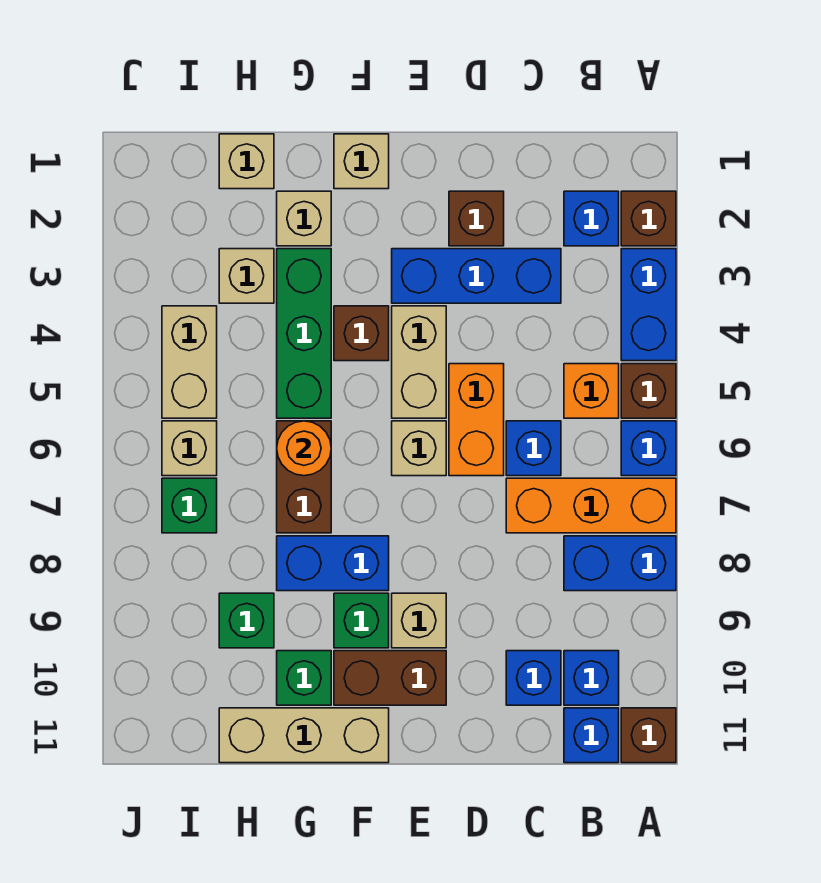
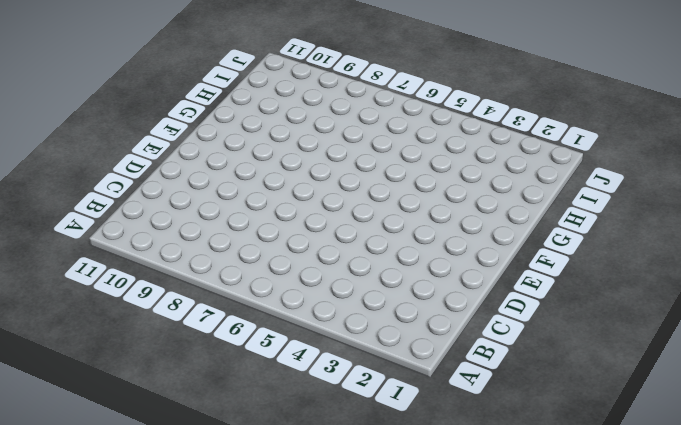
none -> brown 1x1 brick [621,191,676,246]
none -> blue 1x2 brick [621,249,676,361]
none -> brown 1x1 brick [621,364,676,418]
none -> blue 1x1 brick [621,421,676,476]

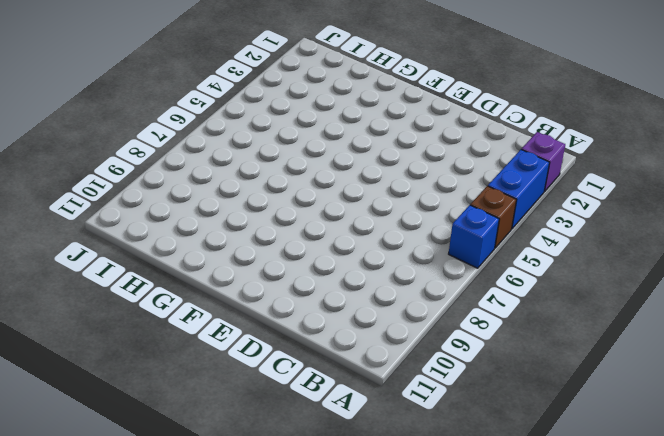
purple 1x1 brick [522,132,565,192] -> brown 1x1 brick [621,191,676,246]
none -> orange 1x3 brick [506,478,676,533]
none -> blue 1x2 brick [564,536,676,591]
none -> brown 1x1 brick [621,708,676,763]
none -> blue 1x1 brick [564,191,619,246]

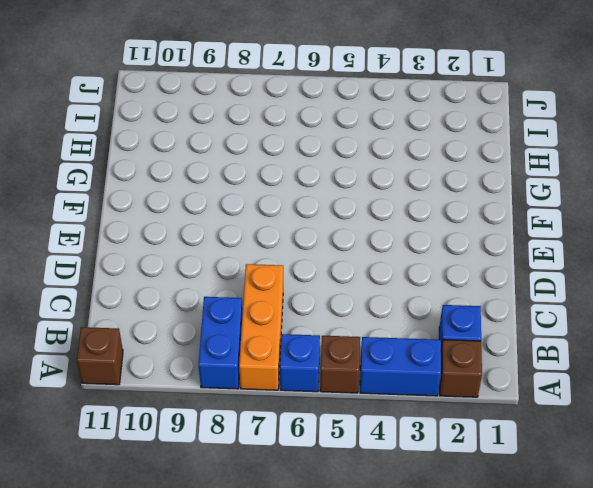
none -> orange 1x1 brick [564,364,619,418]
none -> blue 1x1 brick [564,651,619,705]
none -> blue 1x1 brick [564,708,619,763]
none -> blue 1x3 brick [392,249,561,303]

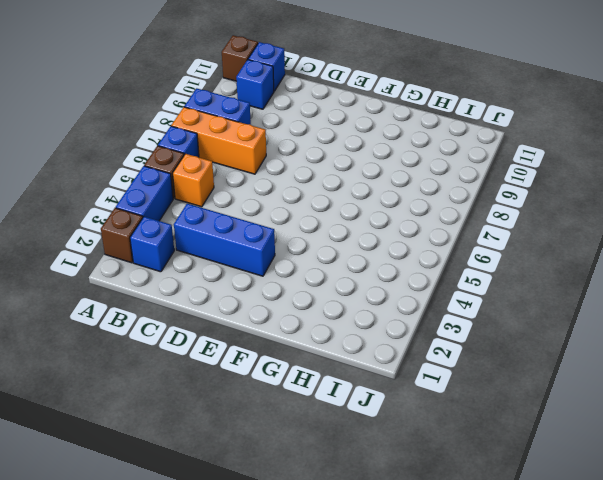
none -> blue 1x1 brick [506,421,561,476]
none -> blue 1x1 brick [506,651,561,705]
none -> brown 1x1 brick [449,191,504,246]
none -> orange 1x2 brick [449,364,504,476]

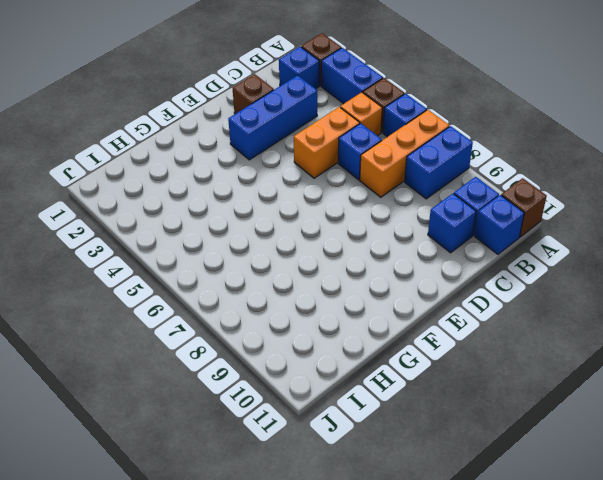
orange 1x2 brick [294,107,360,178] -> orange 1x2 brick turned to [449,364,504,476]
none -> tan 1x2 brick [392,306,446,418]
none -> tan 1x1 brick [392,421,446,476]
none -> tan 1x1 brick [392,593,446,648]
none -> brown 1x2 brick [334,651,446,705]

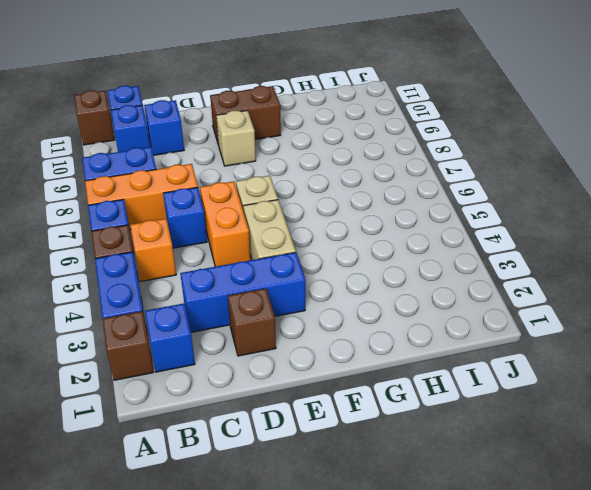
none -> tan 1x1 brick [334,134,389,189]
none -> brown 1x1 brick [334,306,389,361]
none -> blue 1x2 brick [277,536,389,591]
none -> green 1x1 brick [334,593,389,648]

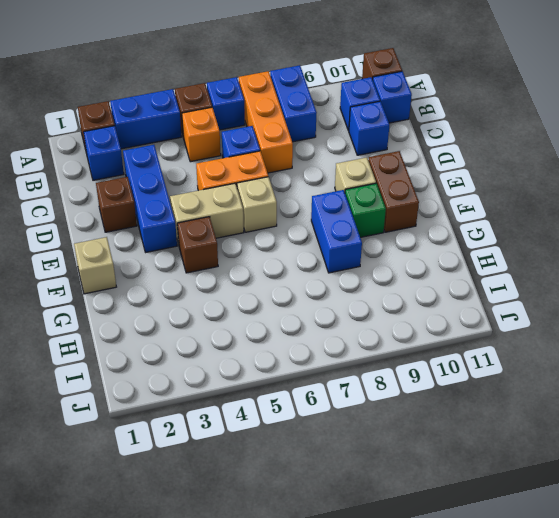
none -> tan 1x3 brick [219,708,389,763]
none -> tan 1x1 brick [277,191,331,246]
none -> green 1x3 brick [277,249,331,418]
none -> brown 1x2 brick [277,421,331,533]

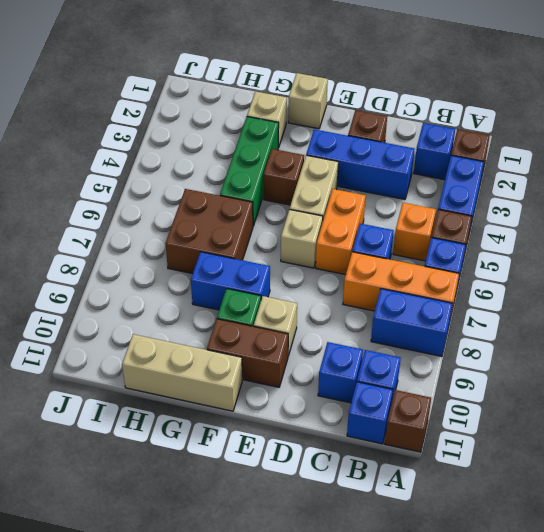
brown 2x2 brick [165,189,253,274] -> brown 1x2 brick [277,421,331,533]
none -> green 1x1 brick [277,651,331,705]
none -> tan 1x1 brick [219,134,274,189]
none -> tan 1x1 brick [219,249,274,303]
none -> green 1x1 brick [219,593,274,648]

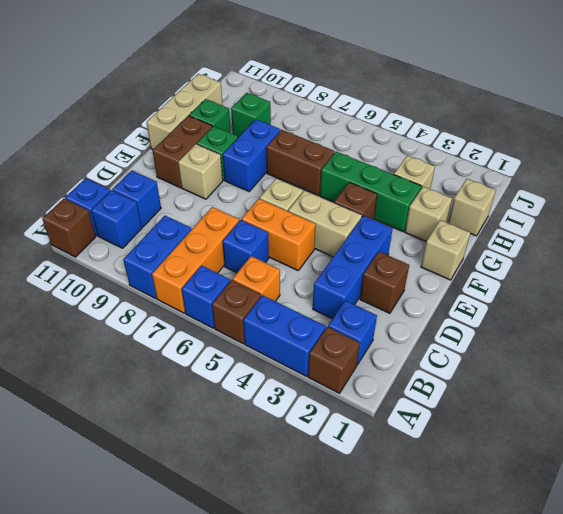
none -> tan 1x2 brick [162,306,217,418]
none -> tan 1x1 brick [162,421,217,476]
none -> green 1x1 brick [162,478,217,533]
none -> orange 1x1 round brick [277,421,331,476]

